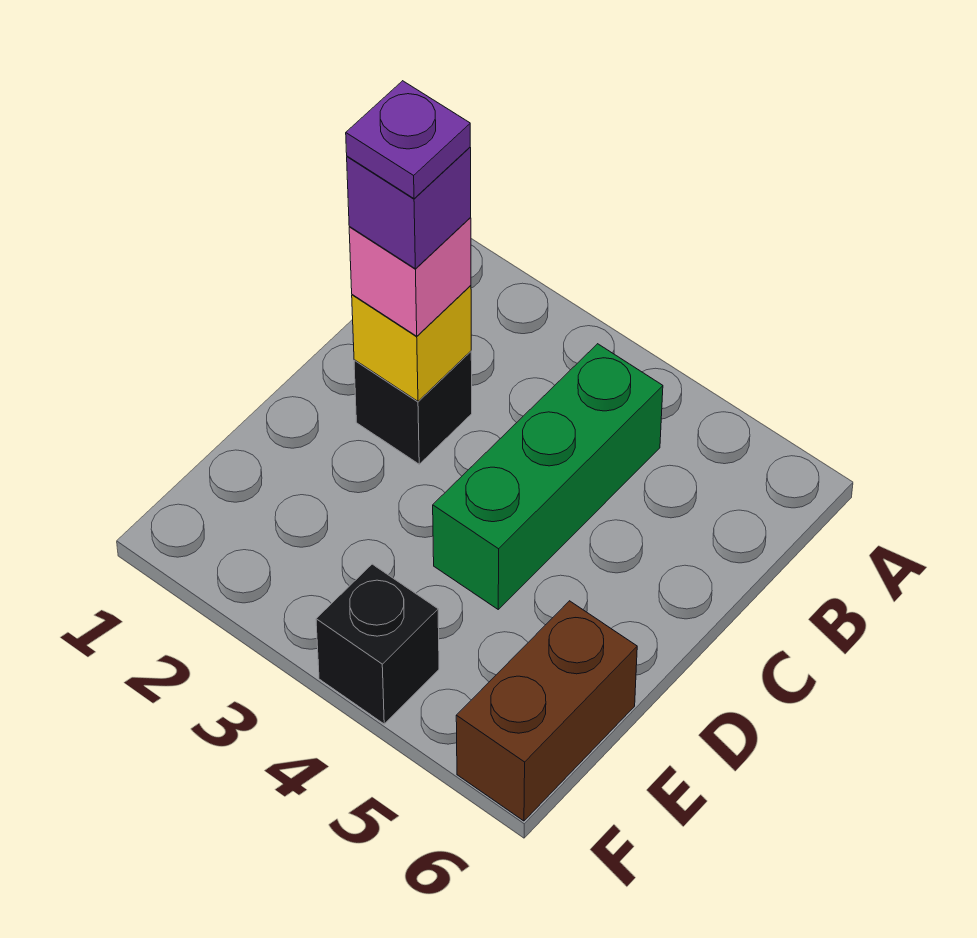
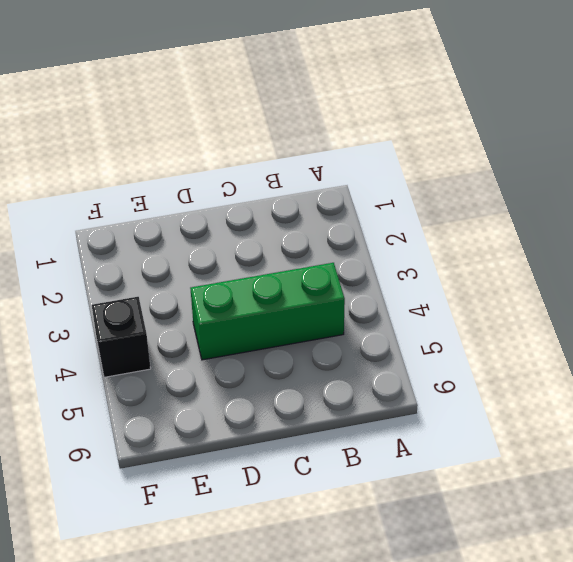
none -> black 1x1 brick [354,351,472,464]
none -> brown 1x2 brick [456,601,637,821]

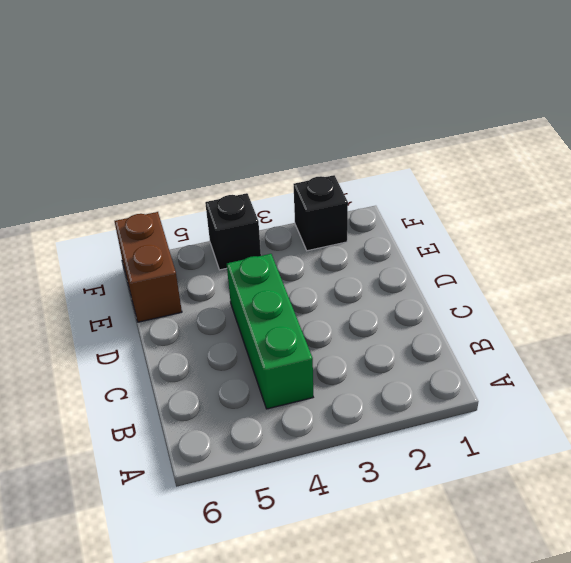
black 1x1 brick [293,175,348,251] -> black 1x1 brick moved to [354,351,472,464]
none -> yellow 1x1 brick [352,285,471,401]
none -> pink 1x1 brick [349,217,471,336]

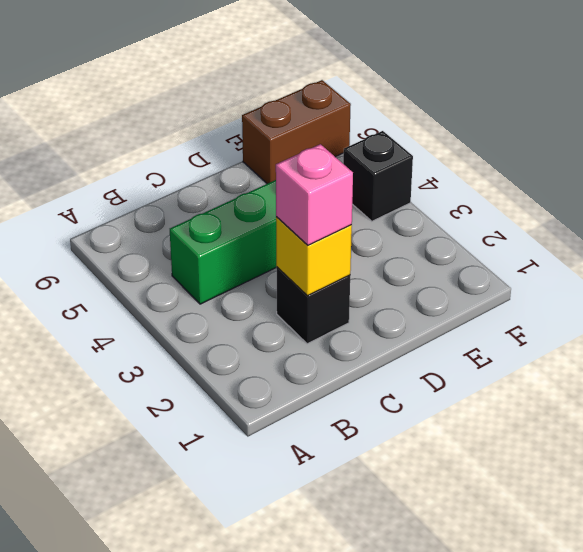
none -> purple 1x1 brick [347,147,471,269]
none -> purple 1x1 plate [346,81,470,198]

